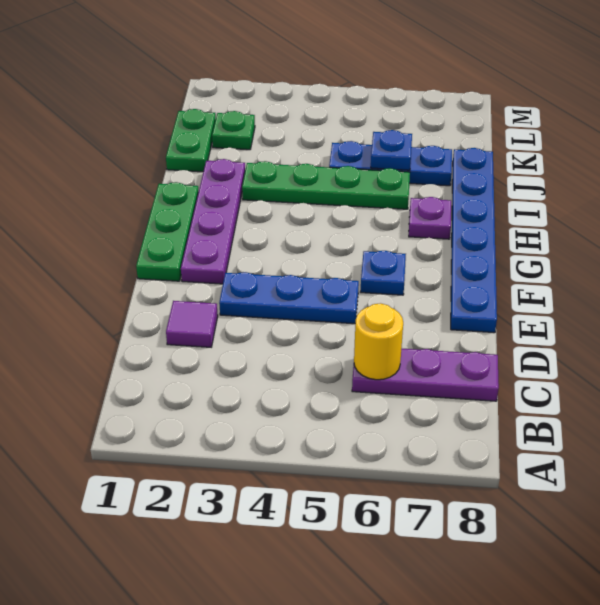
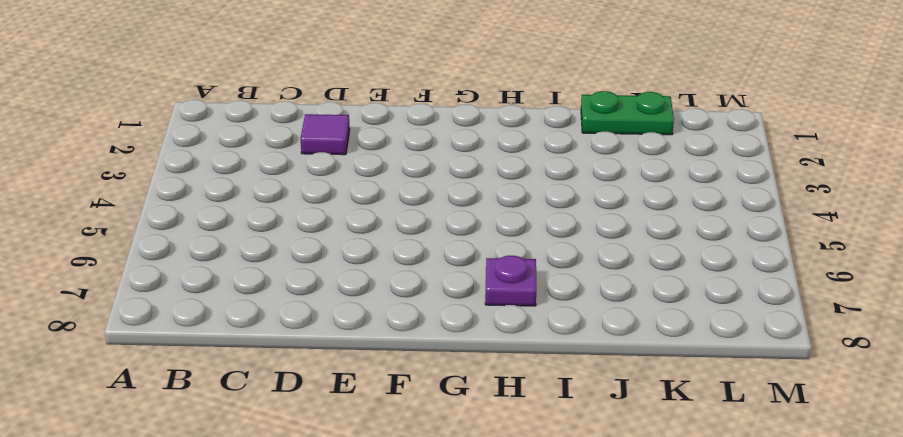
none -> purple 1x3 plate [352,348,499,401]
none -> blue 1x3 plate [219,272,359,324]
none -> blue 1x6 plate [451,148,497,333]

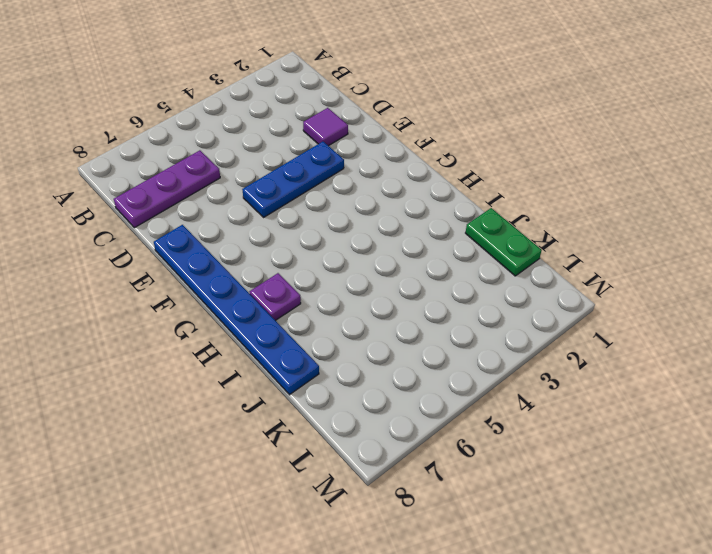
none -> green 1x3 plate [136,182,199,281]
none -> purple 1x4 plate [181,159,245,284]
none -> blue 1x1 plate [361,251,406,295]

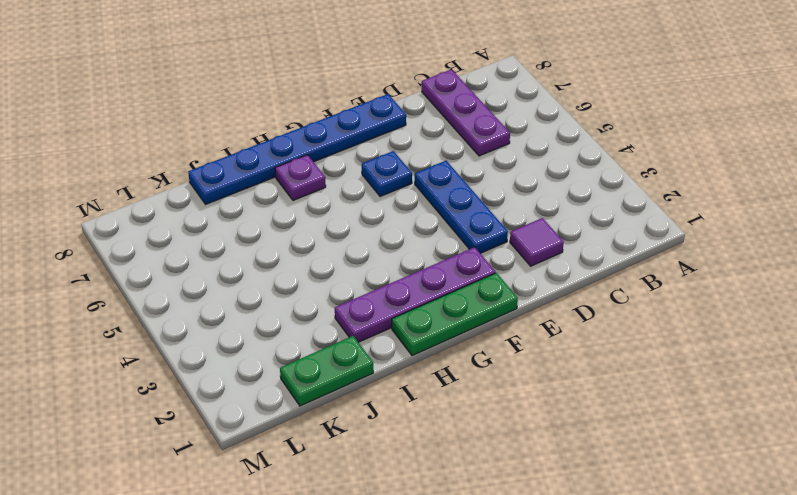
none -> green 1x4 plate [242,161,410,209]
none -> blue 1x3 plate [329,141,452,186]
none -> green 1x1 plate [212,111,255,150]

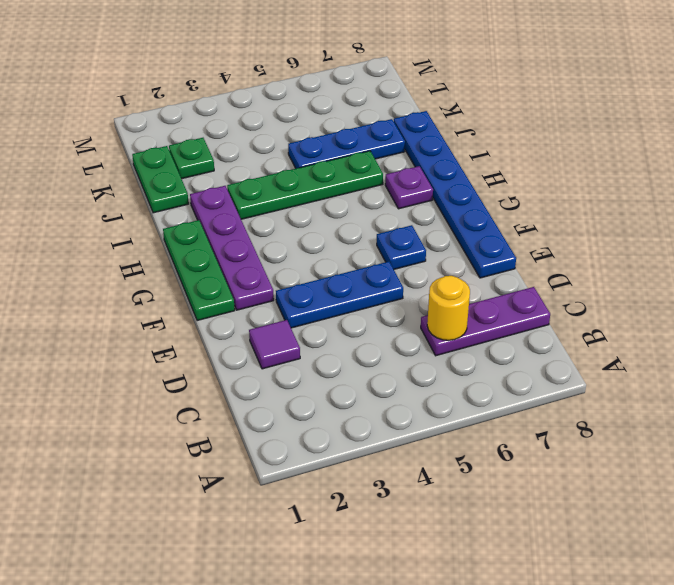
none -> blue 1x1 plate [371,130,412,170]

